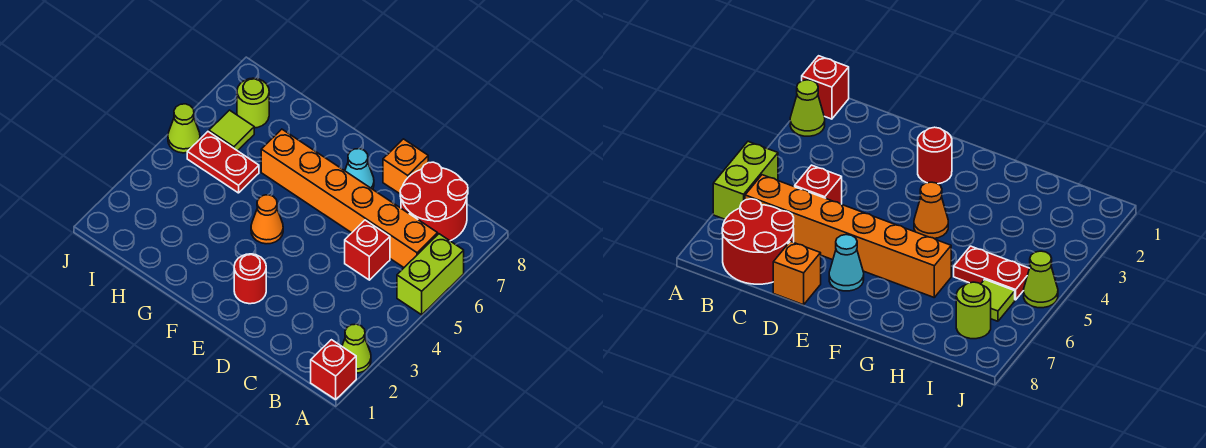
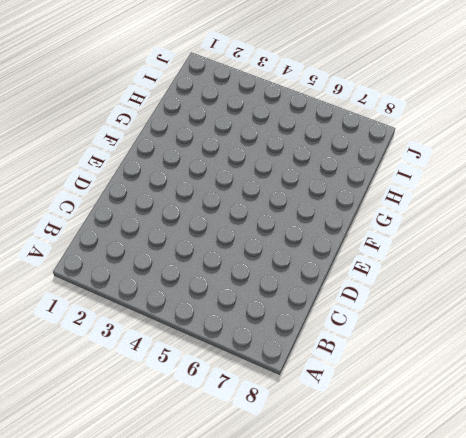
none -> red 1x1 brick [311,340,356,399]
none -> lime 1x1 cone [342,324,371,373]
none -> lime 1x2 brick [397,234,464,315]

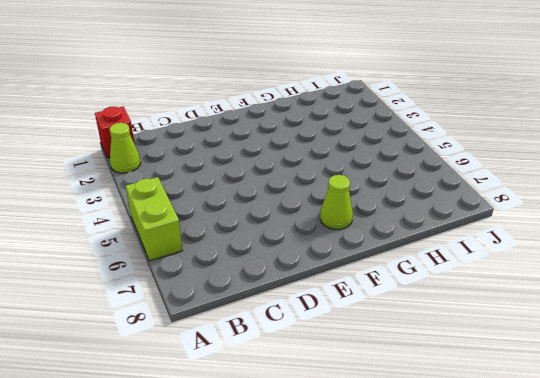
lime 1x1 cone [320,175,353,230] -> lime 1x1 cone moved to [168,104,200,153]
none -> orange 1x6 brick [261,129,438,267]
none -> red 2x2 round brick [400,162,468,241]
none -> red 1x1 brick [345,220,390,280]

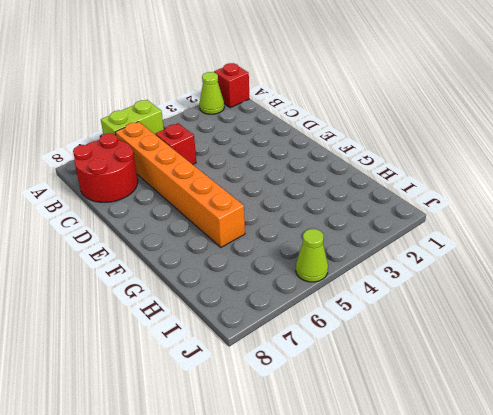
none -> orange 1x1 brick [383,139,428,194]
none -> red 1x1 round brick [234,254,266,304]
none -> cyan 1x1 cone [345,149,374,189]

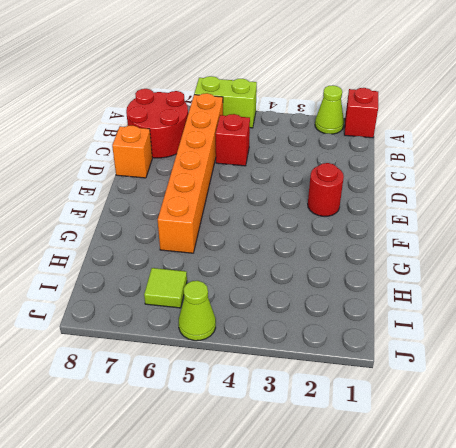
none -> cyan 1x1 cone [345,149,374,189]
none -> orange 1x1 cone [251,195,283,244]
none -> red 1x2 plate [187,132,259,193]

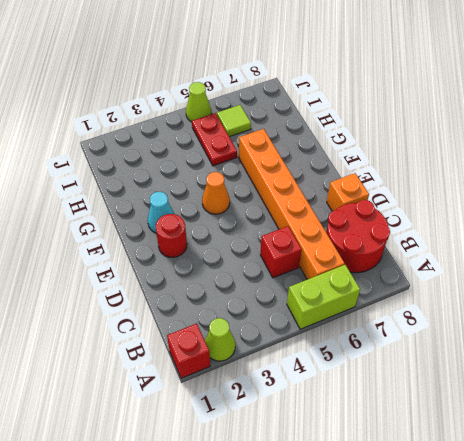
cyan 1x1 cone [148,192,174,233] -> cyan 1x1 cone moved to [345,149,374,189]
none -> lime 1x1 round brick [237,78,269,128]

